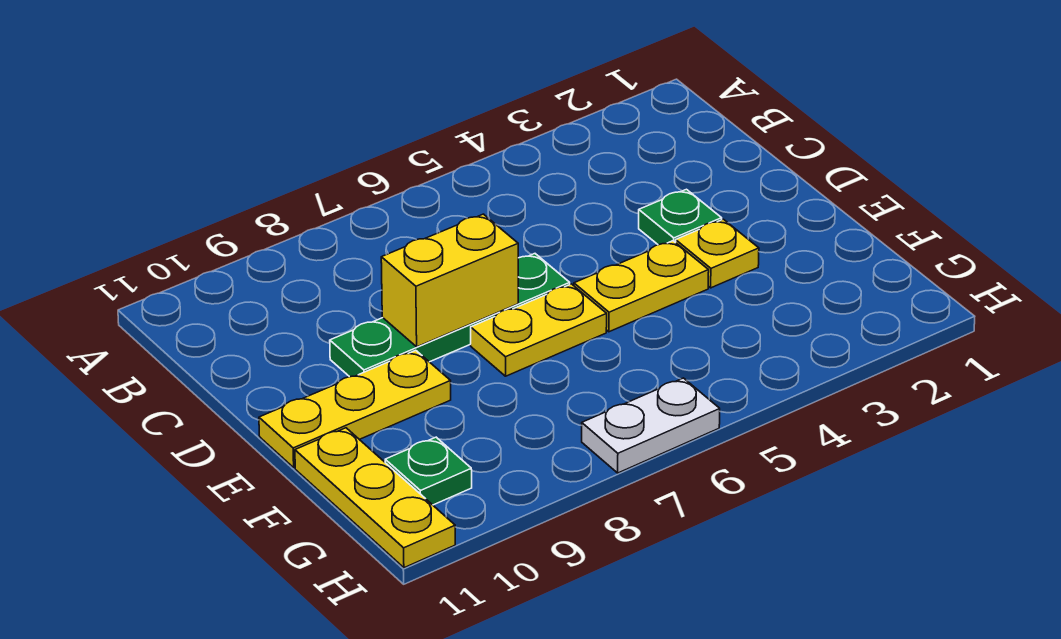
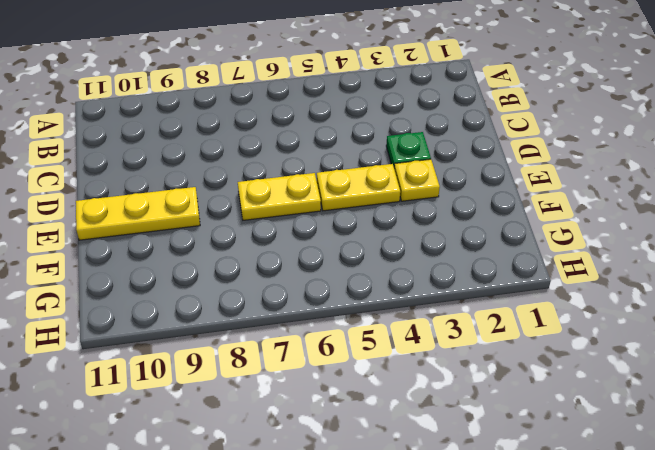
none -> green 1x4 plate [330,254,570,377]
none -> yellow 1x3 plate [295,428,455,568]

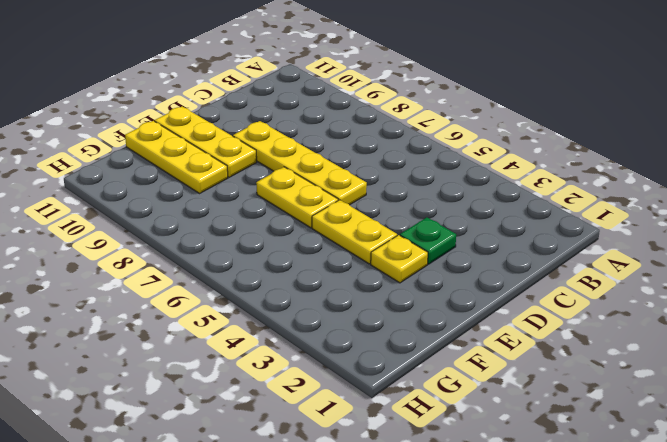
yellow 1x4 plate [233,121,367,205] -> green 1x4 plate [330,254,570,377]
yellow 1x3 plate [125,121,228,193] -> yellow 1x3 plate turned to [295,428,455,568]
none -> green 1x1 plate [385,437,472,505]
none -> white 1x2 plate [582,378,720,473]

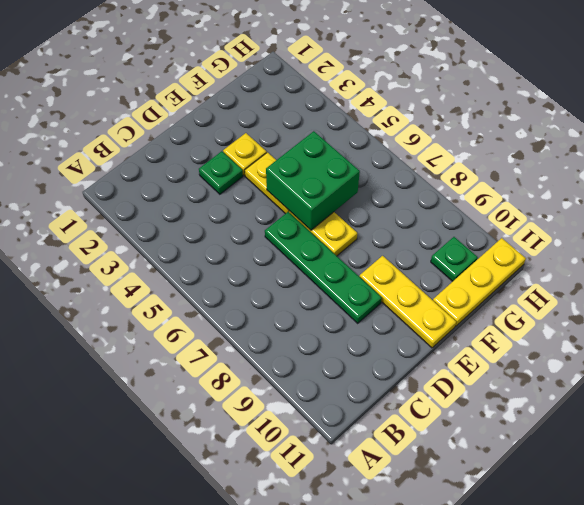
green 2x2 brick [266,131,360,230] -> none
none -> white 1x2 plate [582,378,720,473]
none -> yellow 1x2 brick [381,214,518,347]

